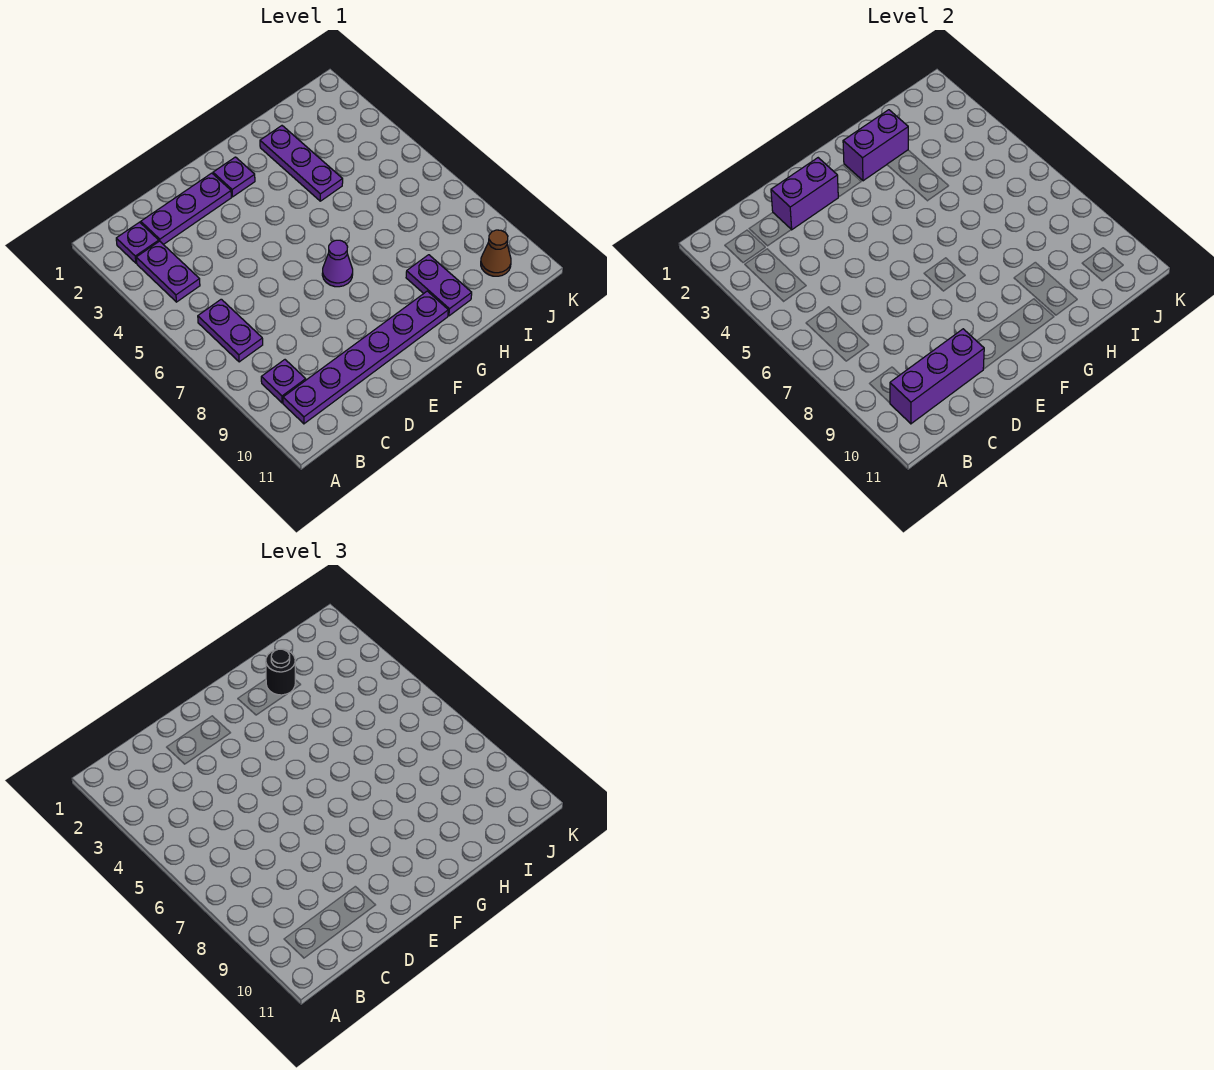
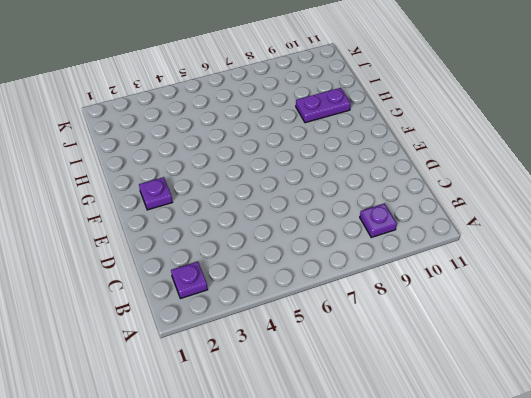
none -> purple 1x2 plate [136,241,200,302]
none -> purple 1x2 plate [198,299,263,362]
none -> purple 1x6 plate [283,291,448,424]

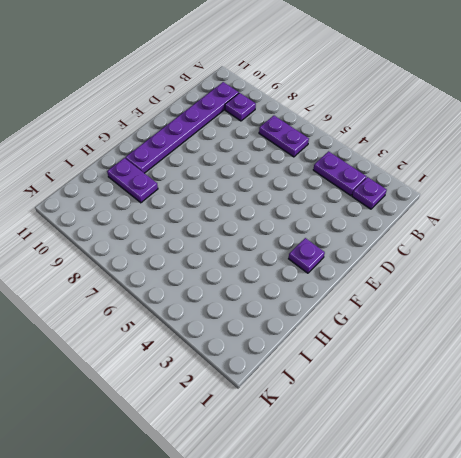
none -> purple 1x3 plate [141,173,231,245]
none -> purple 1x1 cone [322,240,353,287]
none -> purple 1x3 plate [260,126,343,201]

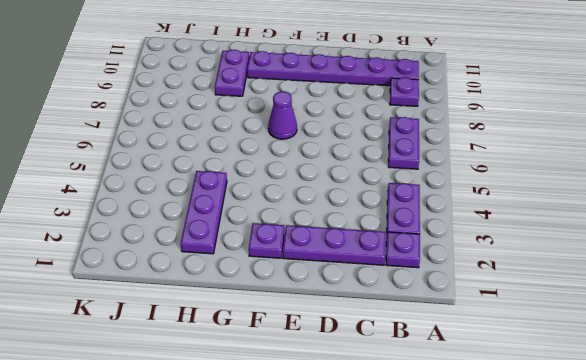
none -> brown 1x1 cone [481,230,511,276]
none -> purple 1x3 brick [890,329,984,424]
none -> purple 1x2 brick [771,158,838,230]

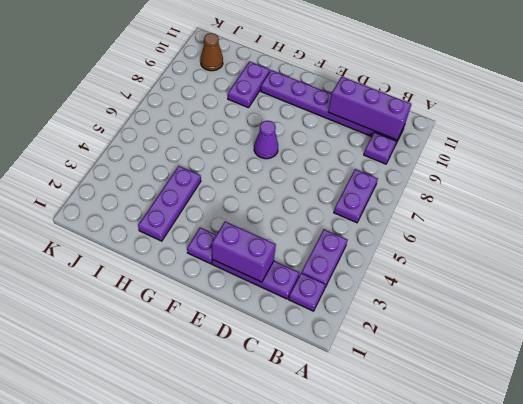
none -> purple 1x2 brick [843,110,908,181]
none -> black 1x1 round brick [266,649,295,695]

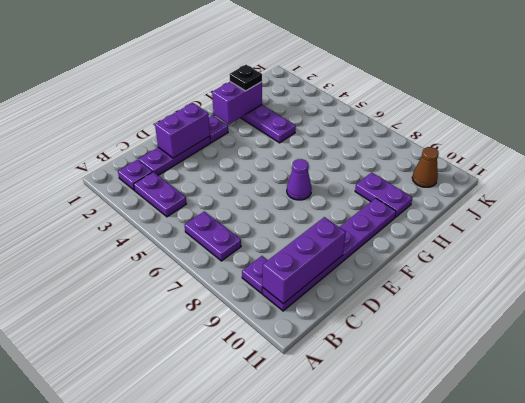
black 1x1 plate [230,65,262,91] -> black 1x1 round brick [266,649,295,695]

